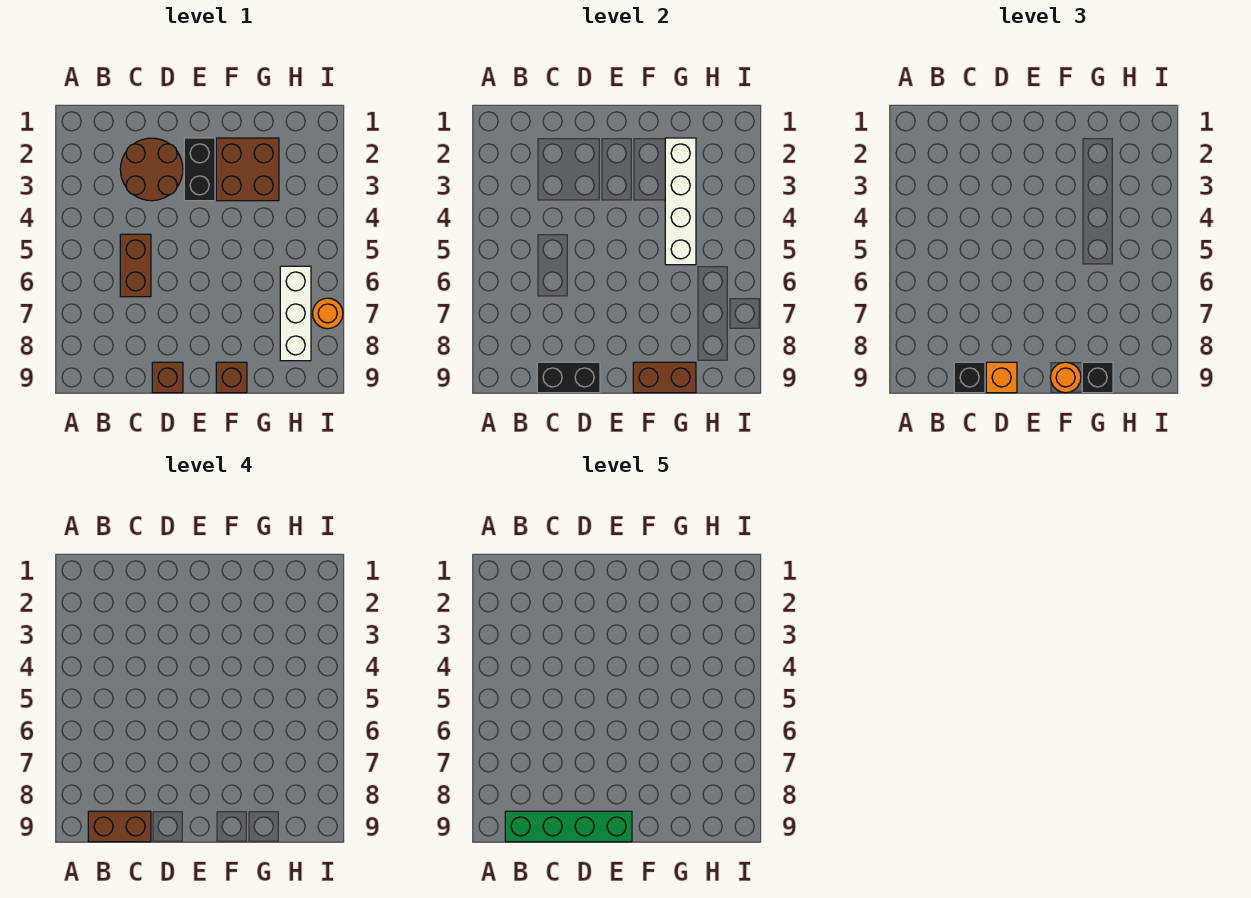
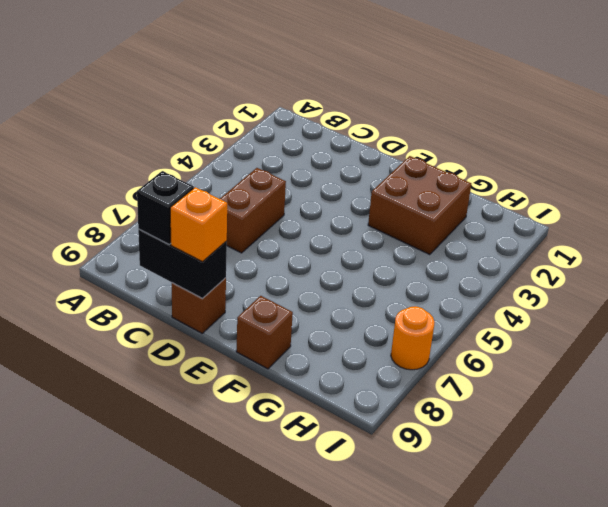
none -> brown 2x2 round brick [120,138,183,201]
none -> black 1x2 brick [184,138,215,201]
none -> white 1x3 brick [280,266,311,361]

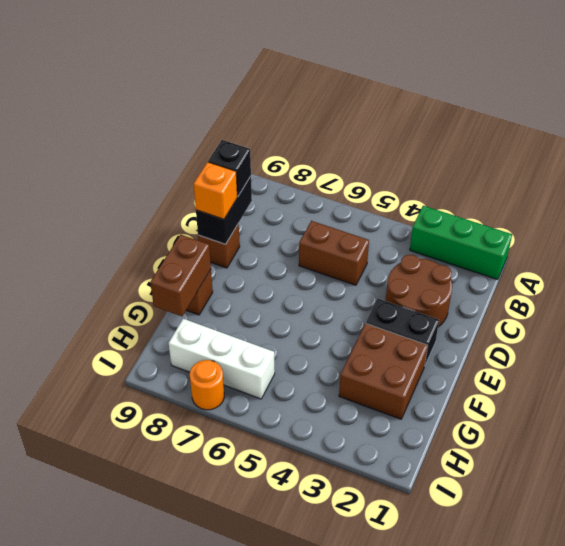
green 1x3 brick [410,206,512,280] -> none
none -> white 1x4 brick [665,138,696,265]
none -> orange 1x1 round brick [1050,362,1081,393]
none -> black 1x1 brick [1082,362,1113,393]

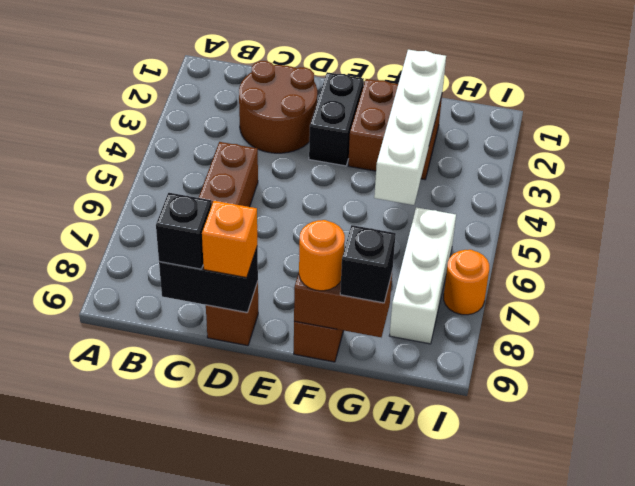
none -> brown 1x2 brick [88,811,151,842]
none -> green 1x4 brick [505,811,632,842]

